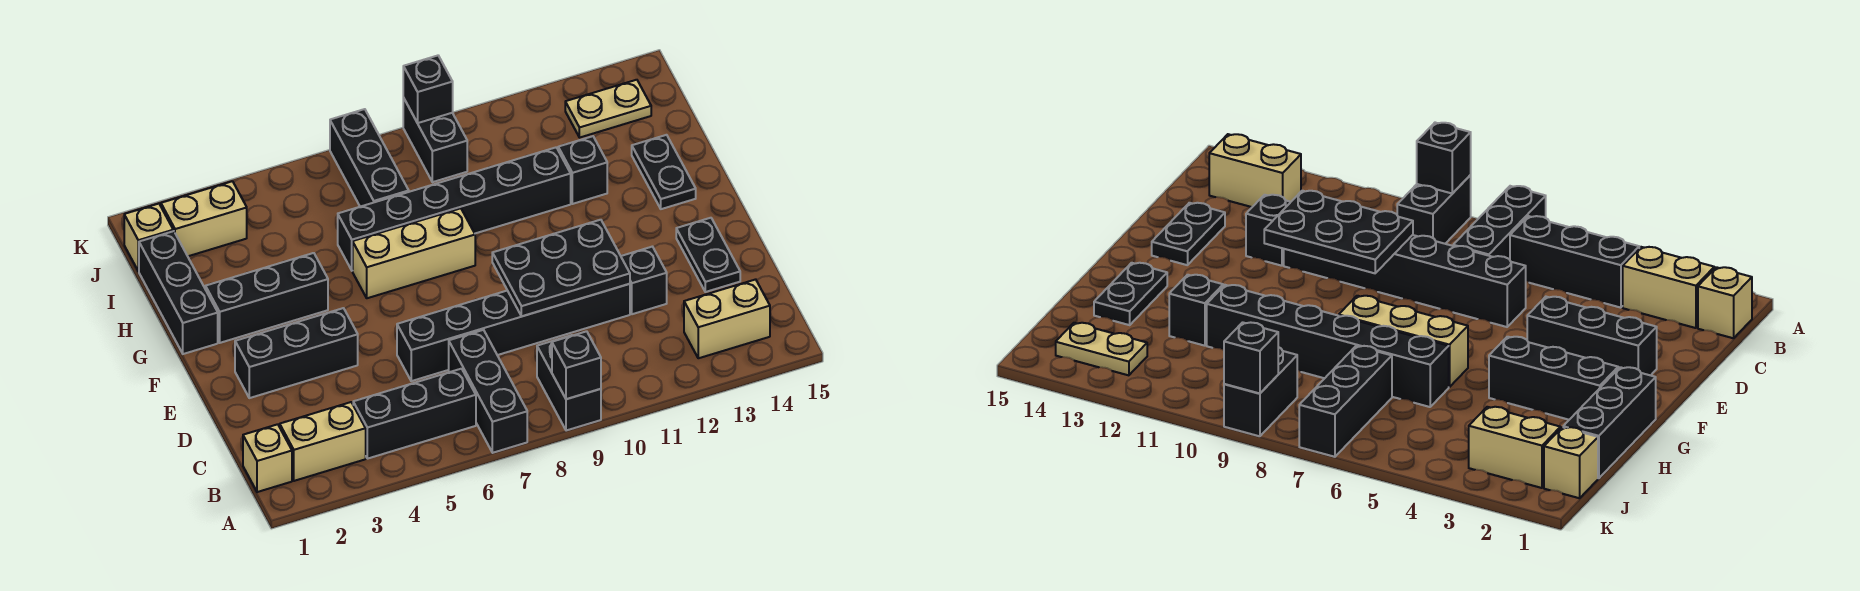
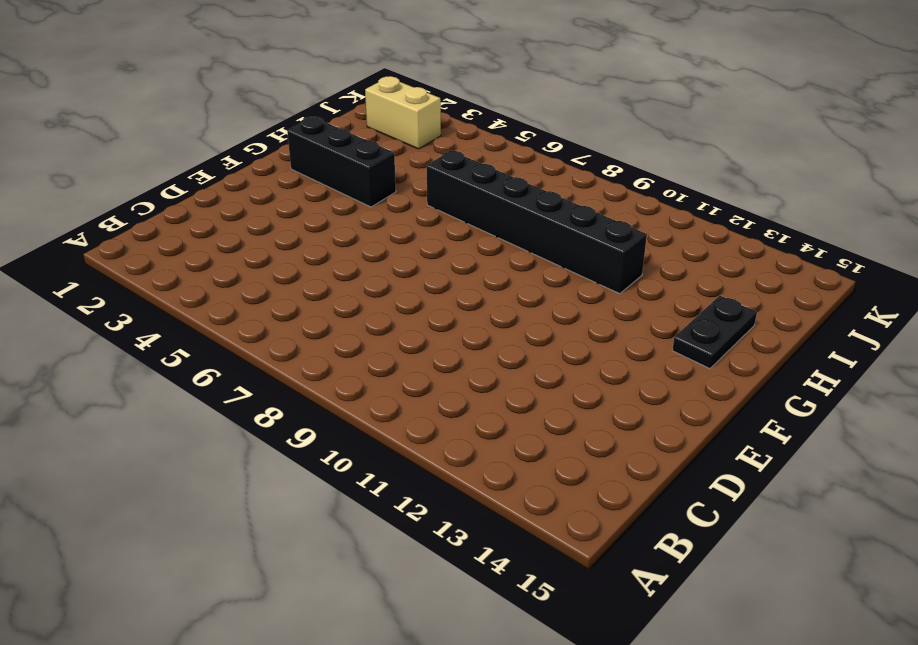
none -> black 1x3 brick [449,330,527,453]
none -> black 1x2 brick [537,335,601,431]
none -> tan 1x1 brick [243,424,292,492]

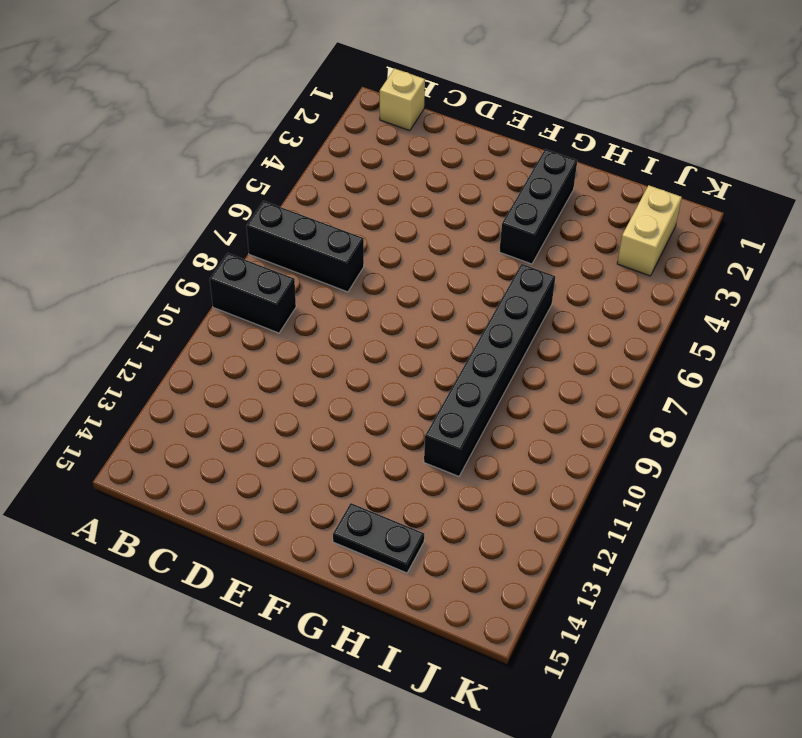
none -> tan 1x2 brick [280,402,366,481]
none -> black 1x3 brick [353,369,476,459]
none -> tan 1x2 brick [684,279,770,358]

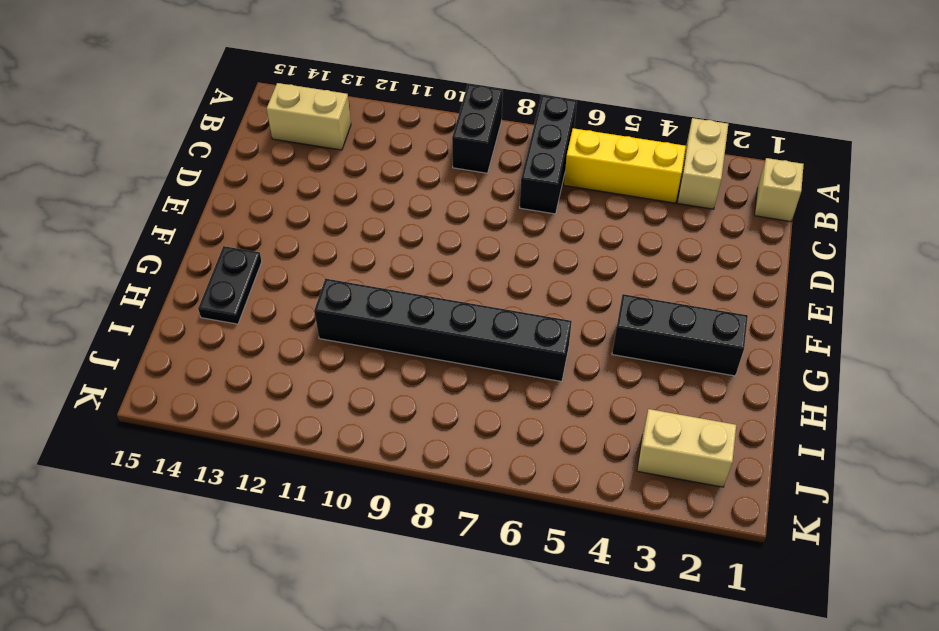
tan 1x2 brick [678,118,728,209] -> tan 1x2 brick turned to [280,402,366,481]
yellow 1x3 brick [564,128,686,203] -> black 1x3 brick [353,369,476,459]
none -> black 1x6 brick [397,284,630,381]
none -> black 1x1 brick [621,247,667,314]
none -> black 1x2 plate [676,218,740,292]

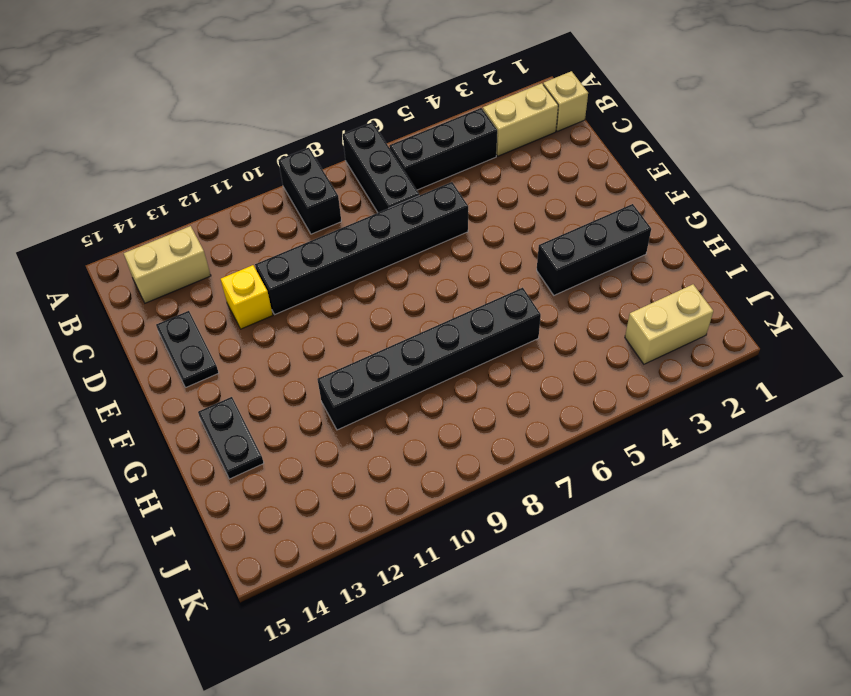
yellow 1x1 brick [221,265,273,329] -> black 1x1 brick [621,247,667,314]
none -> black 1x3 brick [235,308,358,398]
none -> black 1x3 brick [139,231,218,354]
none -> tan 1x3 brick [353,208,475,298]

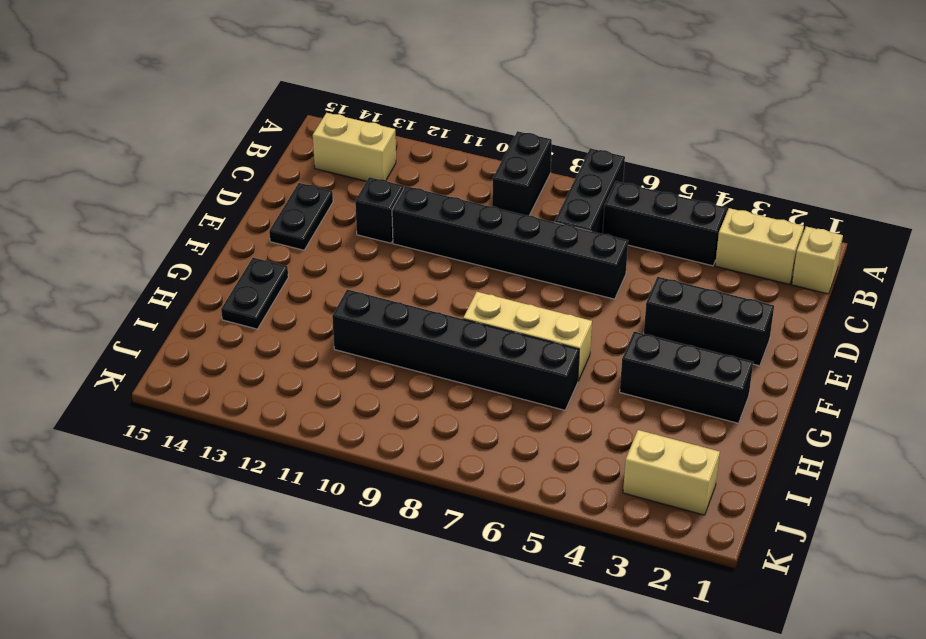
none -> black 1x3 brick [139,231,218,354]
none -> black 1x1 brick [558,136,607,204]
none -> black 1x3 brick [330,109,409,207]

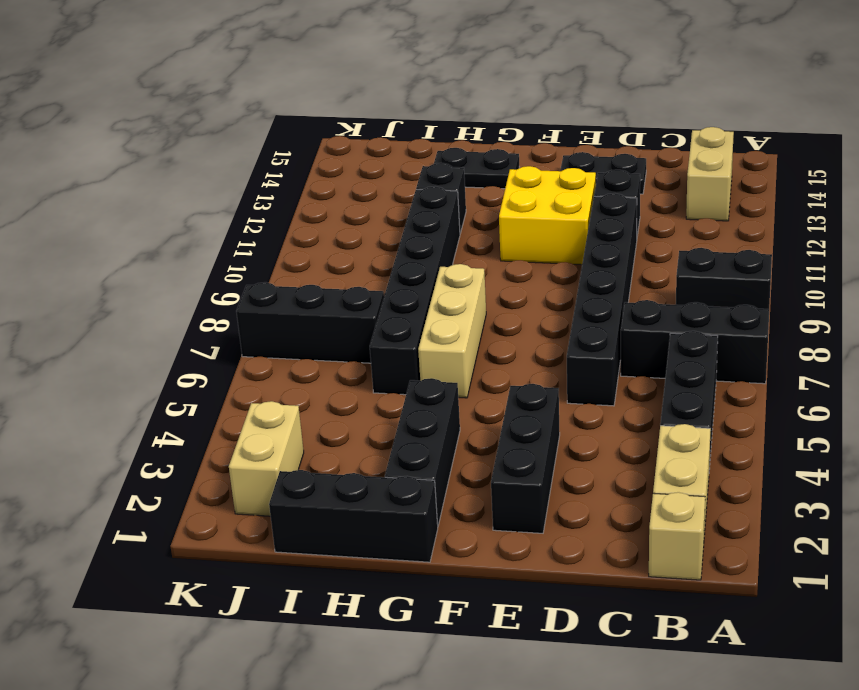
yellow 2x2 brick [499,166,596,265] -> none
none -> tan 1x1 brick [124,204,173,271]
none -> black 1x2 brick [403,98,467,182]
none -> tan 1x2 plate [565,80,651,138]

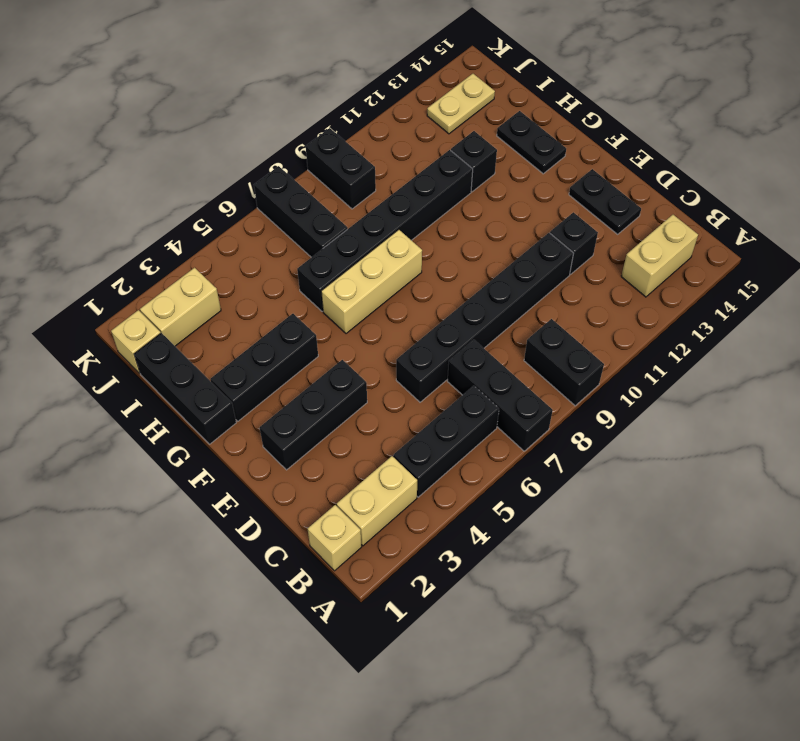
none -> black 1x1 brick [552,331,601,399]
none -> black 2x3 plate [492,220,630,316]
none -> black 1x1 brick [403,56,453,123]

